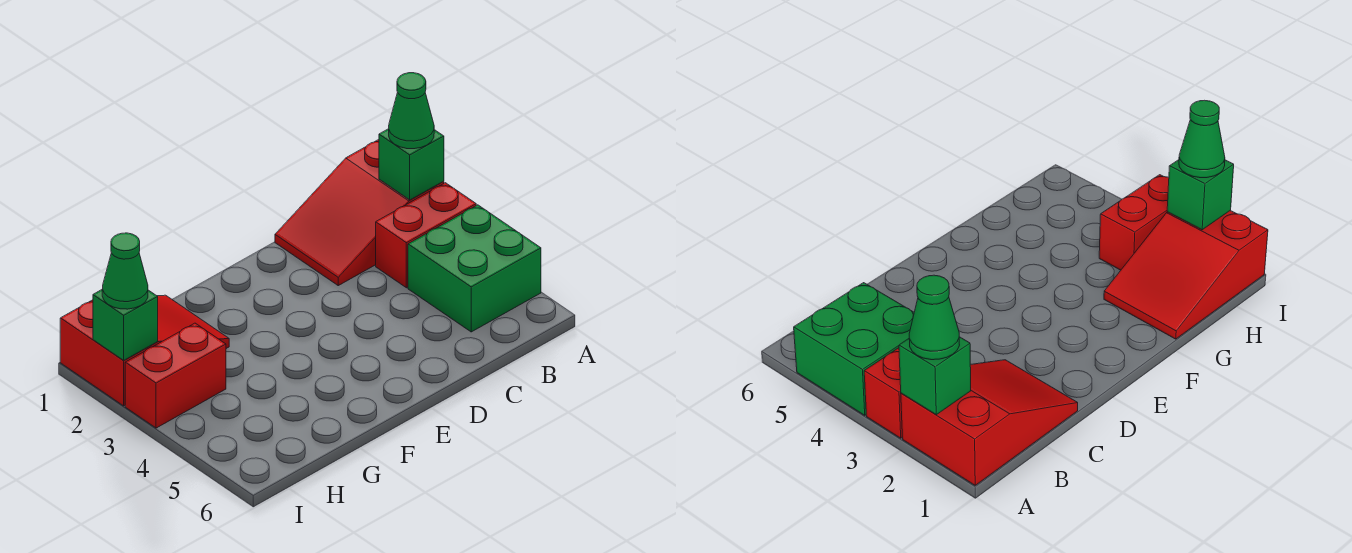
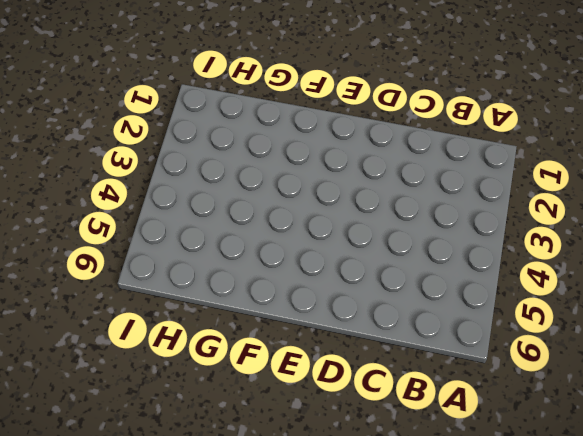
none -> red 2x3 slope [275,140,444,286]
none -> red 1x2 brick [376,183,476,288]

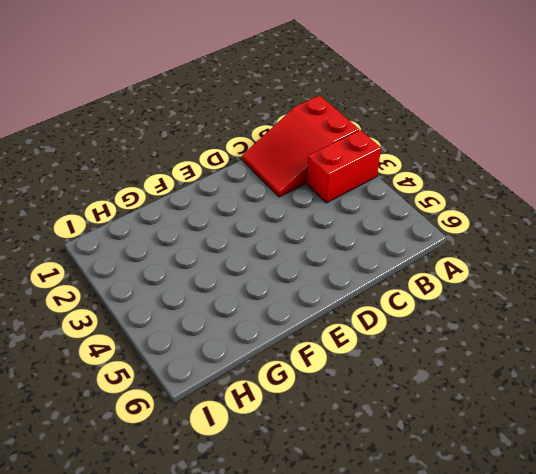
none -> green 2x2 brick [408,205,541,332]
none -> red 2x3 slope [60,295,229,406]

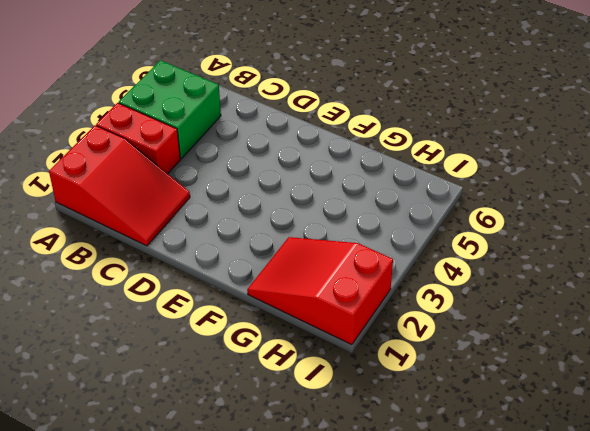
none -> red 1x2 brick [125,323,226,428]
none -> green 1x1 brick [379,129,444,200]

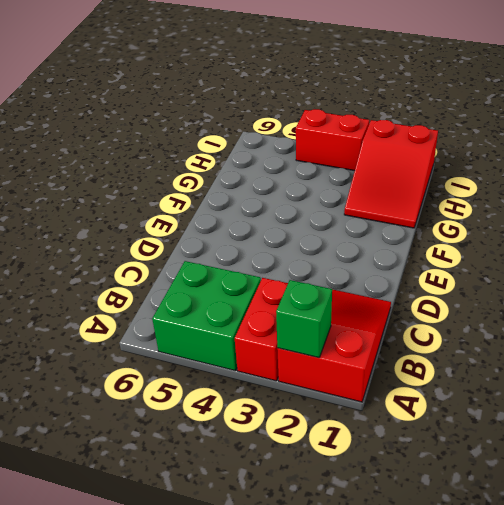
red 1x2 brick [296,109,369,171] -> red 1x2 brick turned to [125,323,226,428]
none -> green 1x1 brick [93,290,158,361]
none -> green 1x1 cone [389,73,434,149]

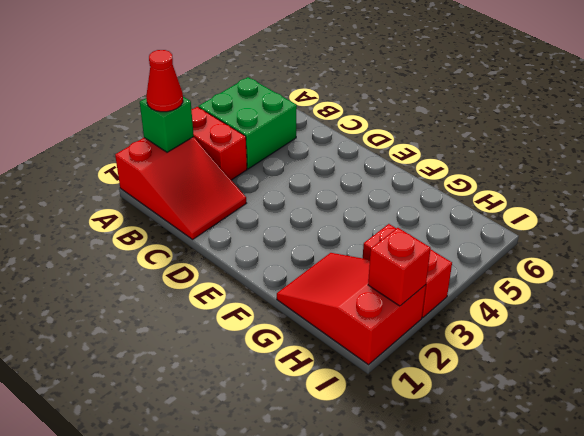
red 1x1 cone [146,50,183,112] -> green 1x1 cone [389,73,434,149]
red 1x1 brick [368,228,431,306] -> green 1x1 brick [93,290,158,361]
none -> green 1x1 cone [102,233,148,309]

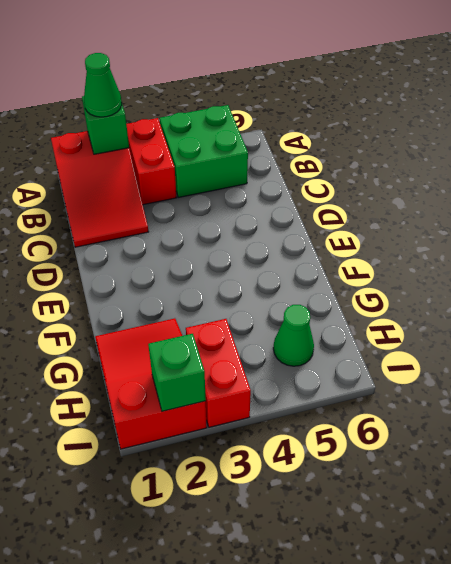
green 1x1 cone [273,305,314,366] -> green 1x1 cone moved to [102,233,148,309]

